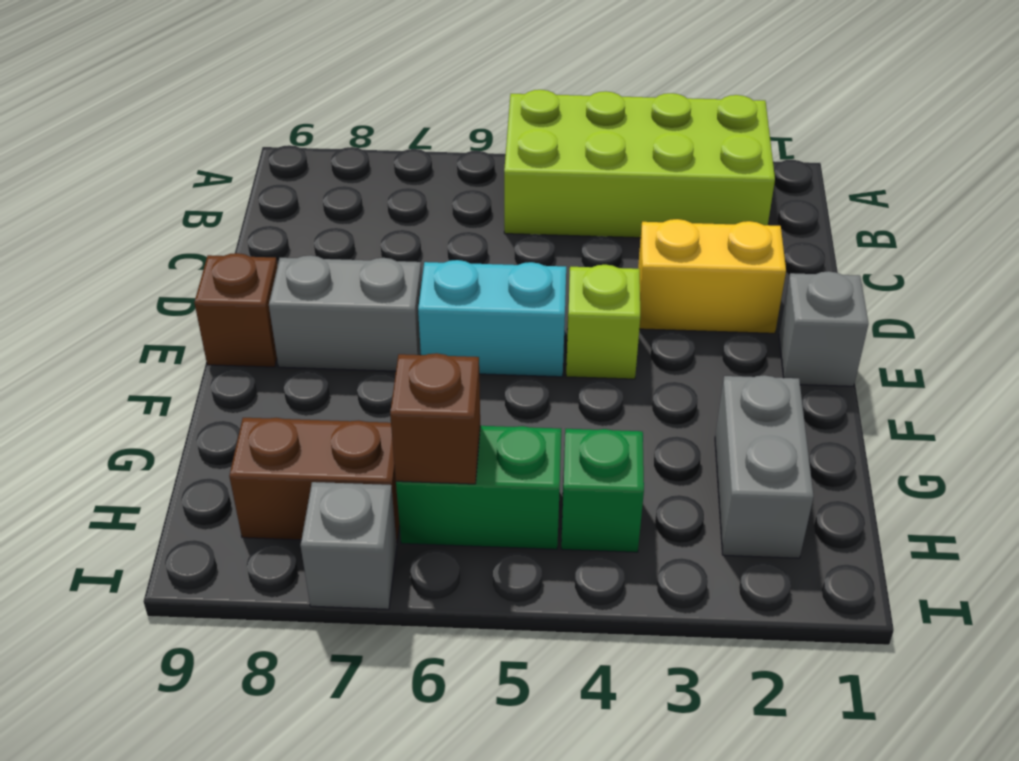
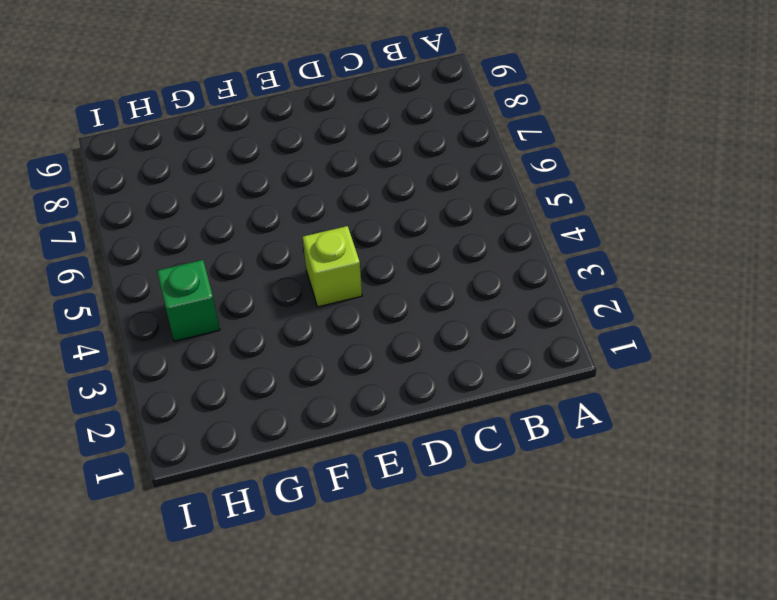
none -> lime 2x4 brick [504,90,775,238]
none -> yellow 1x2 brick [638,219,786,333]
none -> grey 1x1 brick [779,271,869,386]

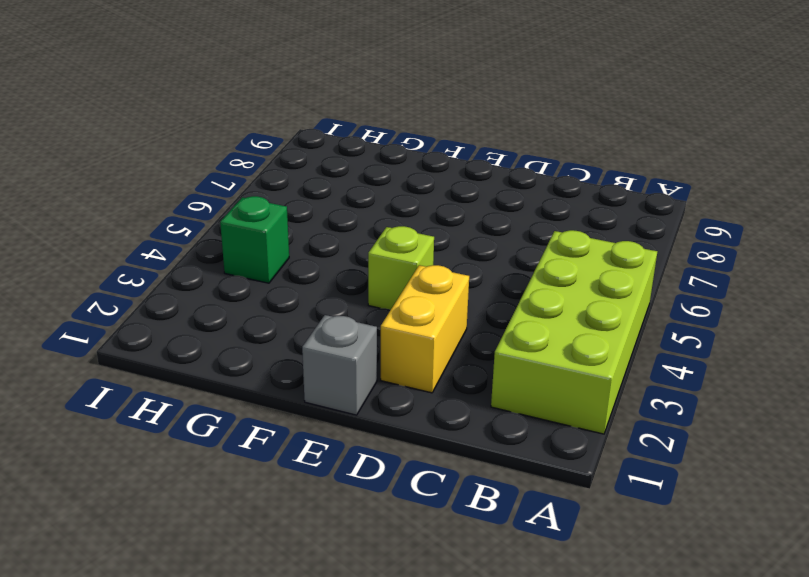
none -> cyan 1x2 brick [418,260,566,377]
none -> grey 1x2 brick [269,255,422,371]
none -> brown 1x1 brick [194,253,277,367]

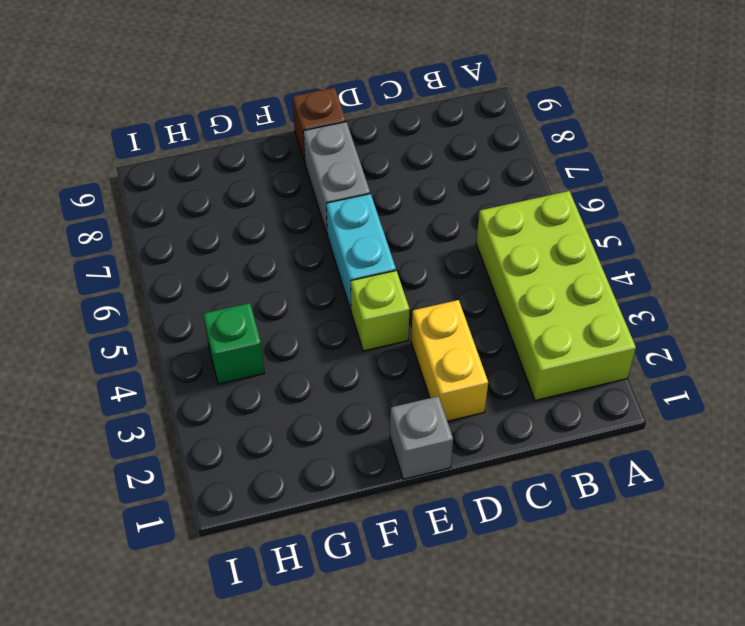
none -> grey 1x2 brick [715,375,814,558]
none -> green 1x2 brick [396,426,561,549]
none -> brown 1x2 brick [229,418,399,543]

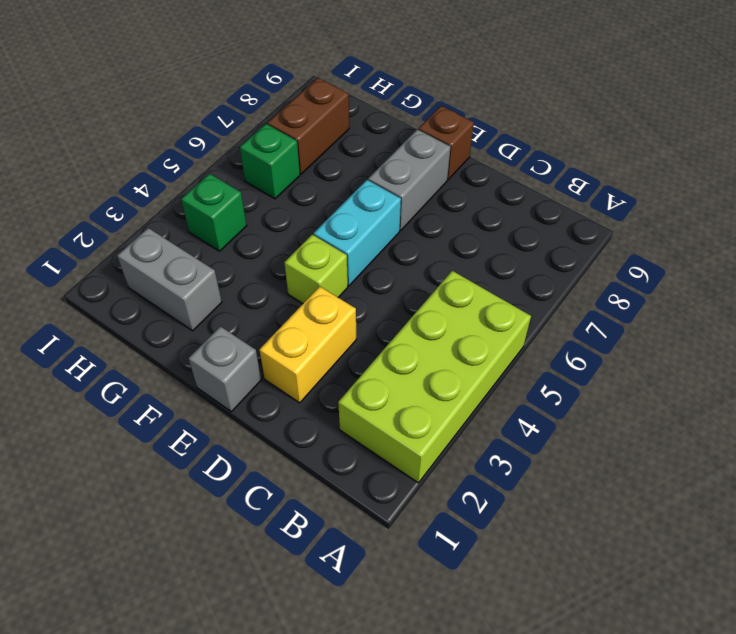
green 1x1 brick [240,124,300,199] -> green 1x2 brick [396,426,561,549]
none -> grey 1x1 brick [301,482,397,609]
none -> brown 1x1 brick [390,353,480,484]

